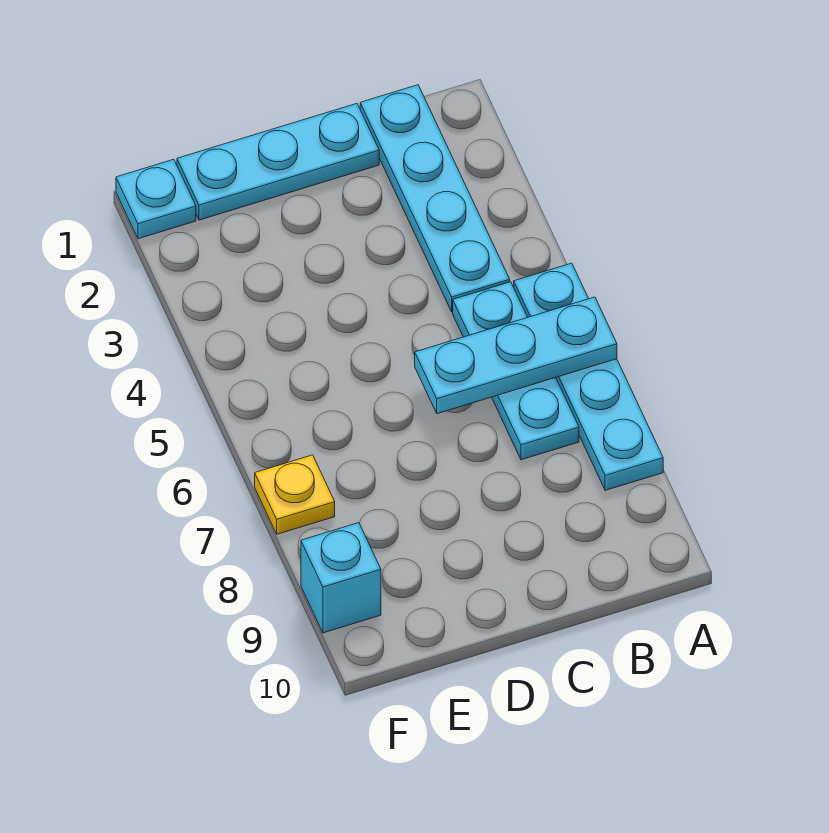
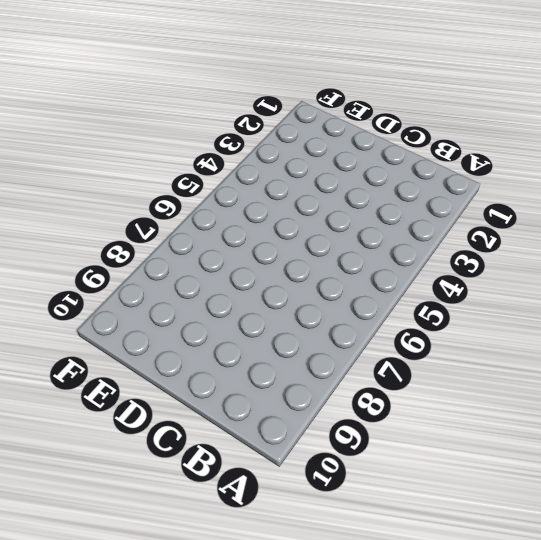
none -> cyan 1x4 plate [514,263,663,490]
none -> cyan 1x4 plate [360,85,510,312]

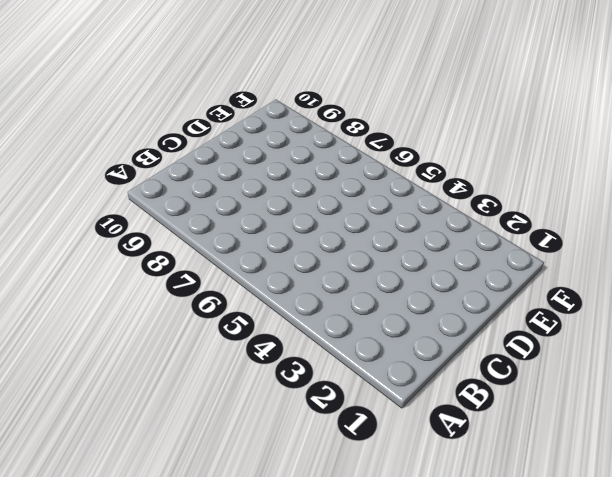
none -> cyan 1x4 plate [514,263,663,490]
none -> cyan 1x4 plate [360,85,510,312]

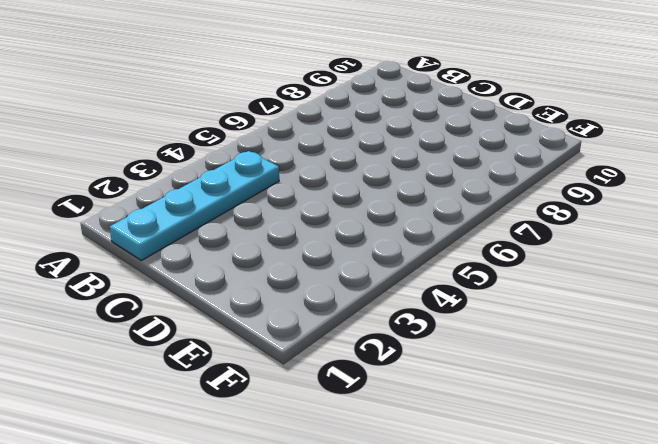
none -> cyan 1x4 plate [514,263,663,490]
none -> cyan 1x3 plate [453,282,579,460]

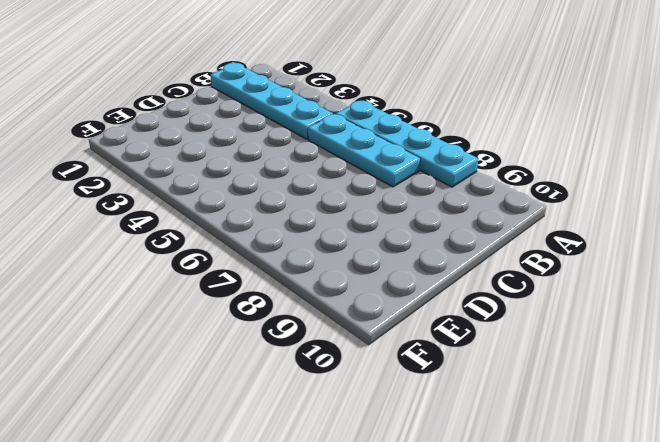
none -> cyan 1x3 plate [177,104,379,220]
none -> cyan 1x1 plate [116,159,196,239]

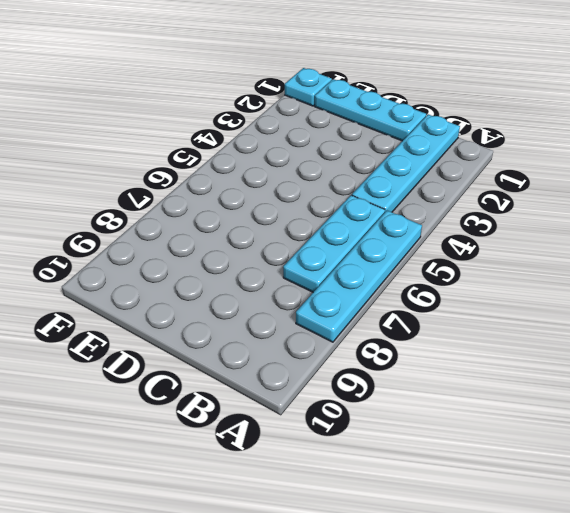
none -> yellow 1x1 plate [255,455,335,534]
none -> cyan 1x1 brick [301,523,381,633]

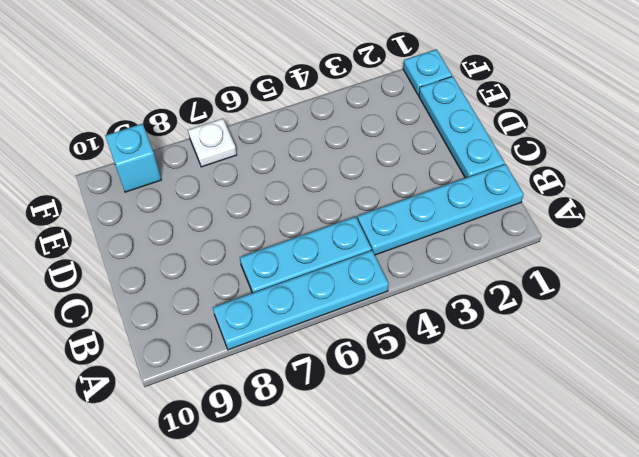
white 1x1 plate [188,118,237,167] -> yellow 1x1 plate [255,455,335,534]
none -> cyan 1x3 plate [415,297,617,414]

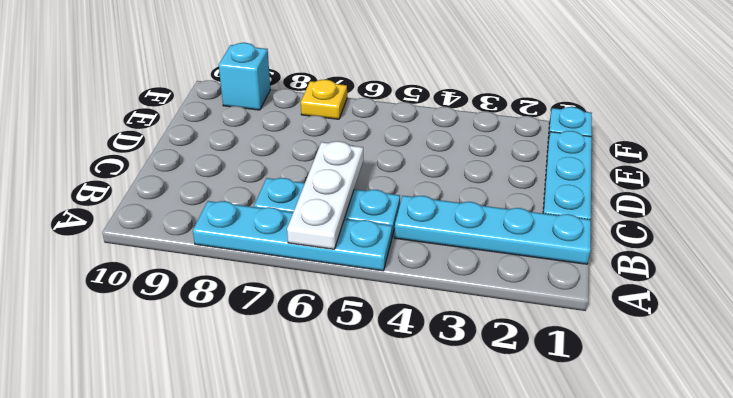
white 1x3 plate [287,141,363,249] -> cyan 1x3 plate [415,297,617,414]

